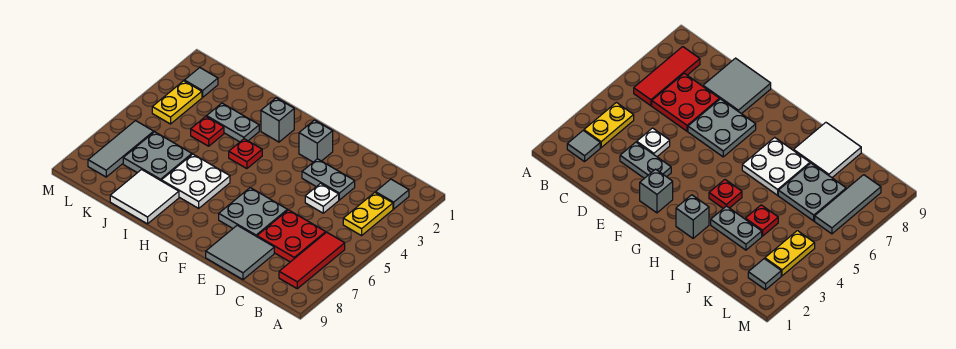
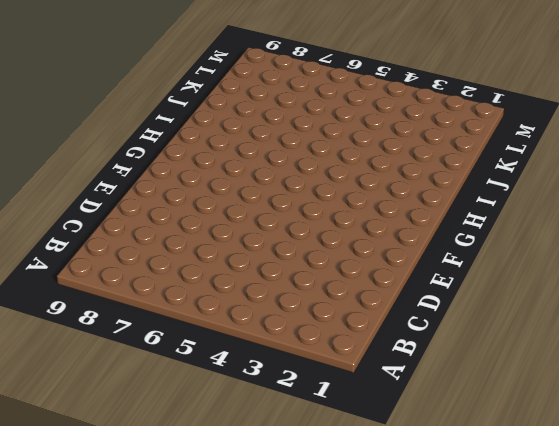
none -> grey 1x1 tile [376,179,409,209]
none -> yellow 1x2 plate [343,193,393,236]
none -> red 1x3 tile [279,232,345,289]

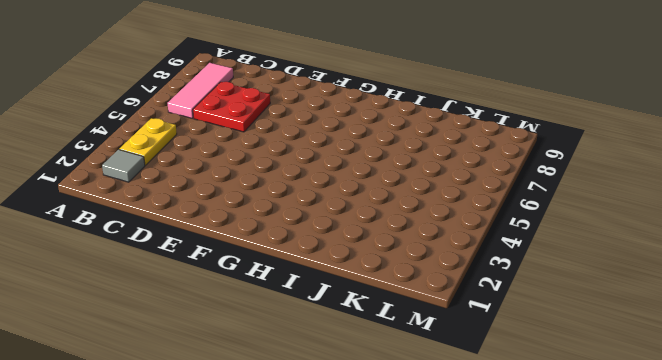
pink 1x3 tile [168,63,233,118] -> red 1x3 tile [279,232,345,289]
none -> grey 1x2 plate [302,159,355,200]
none -> white 1x1 plate [305,183,339,213]
none -> grey 2x2 tile [206,225,274,280]

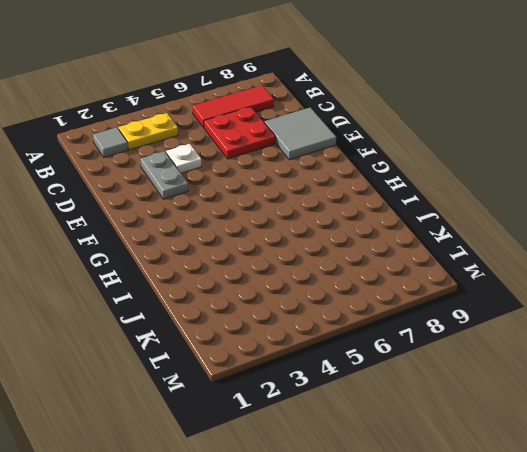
none -> grey 2x2 plate [219,188,287,237]
none -> grey 1x1 brick [299,120,333,162]
none -> grey 1x1 brick [261,98,294,142]

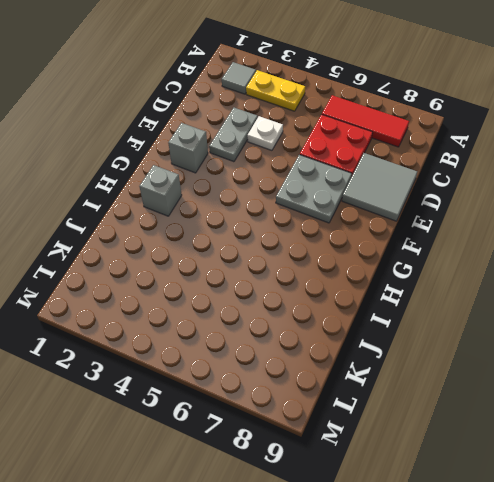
none -> red 1x1 plate [229,139,262,169]
none -> white 2x2 plate [161,154,230,208]
none -> grey 1x2 plate [207,103,259,142]

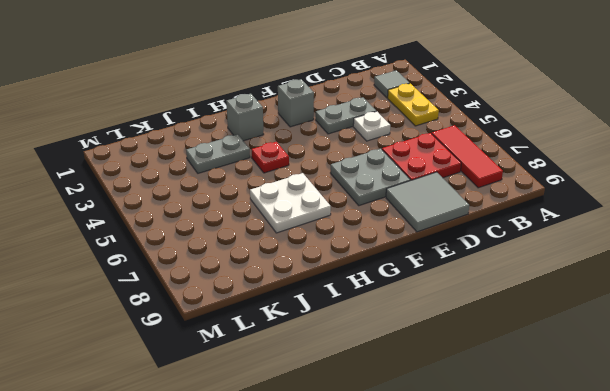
none -> white 2x2 tile [110,170,179,224]
none -> red 1x1 plate [191,117,224,146]
none -> grey 2x2 plate [123,132,192,180]

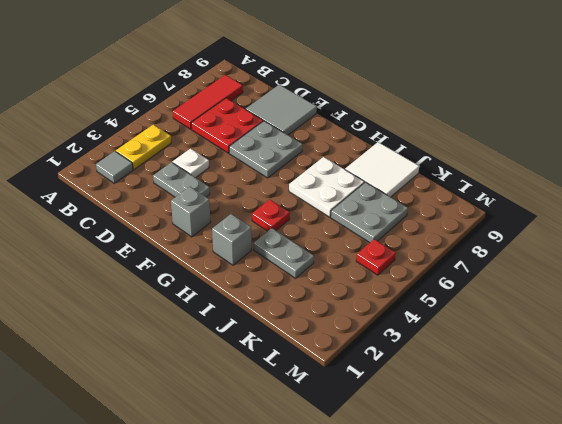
red 1x1 plate [356,239,396,275] -> red 1x1 plate moved to [191,117,224,146]
none -> grey 1x1 tile [184,68,218,97]
none -> yellow 1x2 plate [152,81,202,124]
none -> grey 1x3 tile [88,121,154,177]

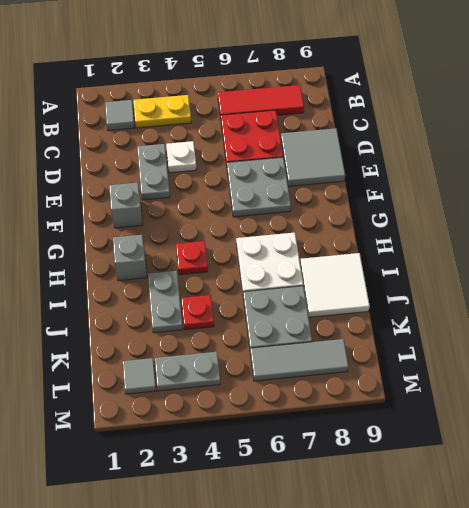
grey 1x2 plate [155,352,220,391] -> yellow 1x2 plate [152,81,202,124]

